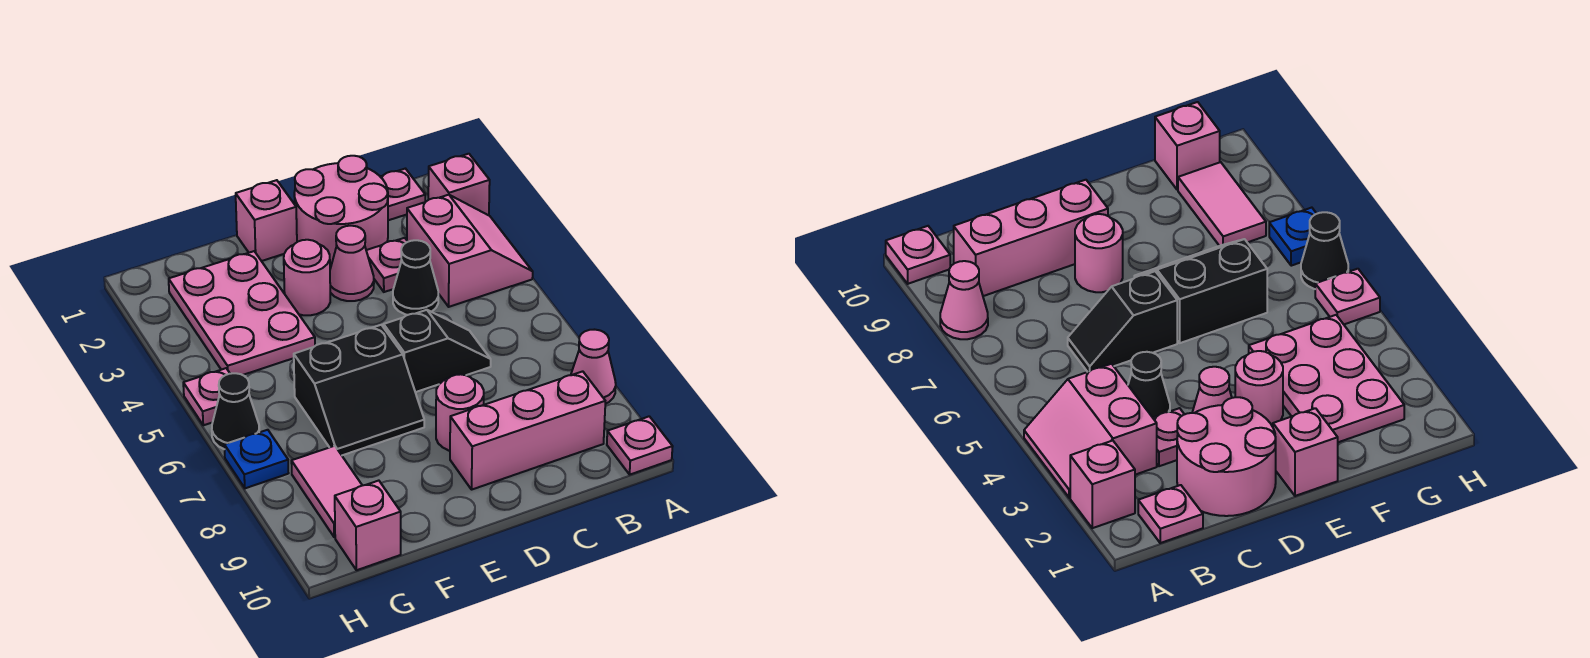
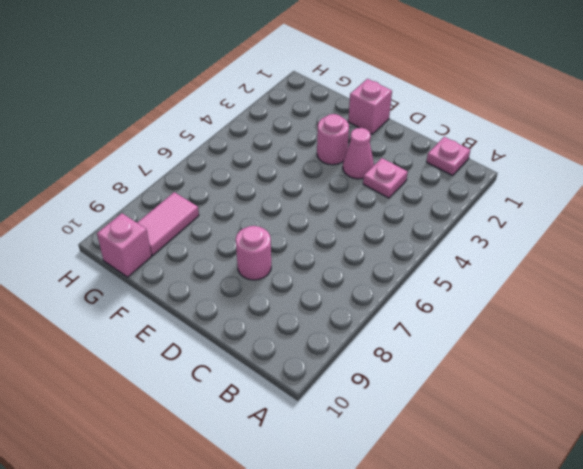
none -> pink 1x1 brick [428,154,490,215]
none -> pink 2x2 slope [407,195,533,307]
none -> pink 1x1 cone [571,330,616,404]

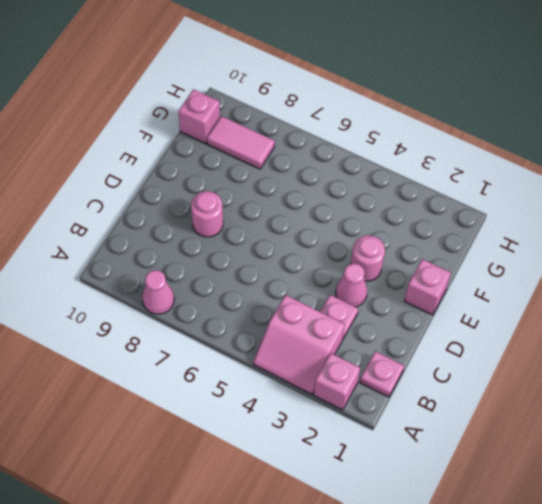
none -> pink 1x1 plate [607,416,673,474]
none -> pink 1x3 brick [450,371,605,489]
none -> pink 2x2 round brick [294,156,388,266]

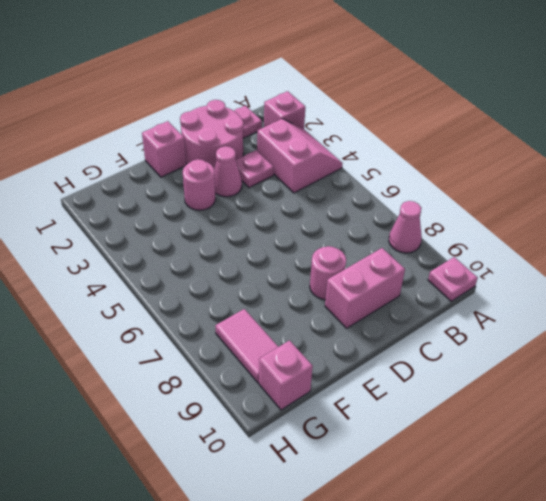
pink 1x2 brick [325,248,405,328] -> pink 1x3 brick [450,371,605,489]
none -> black 1x1 cone [393,240,438,315]
none -> black 1x2 slope [384,310,491,392]
none -> black 2x2 slope [294,325,424,455]

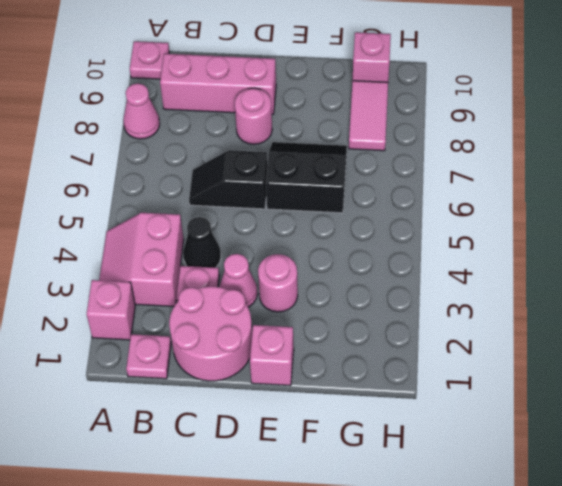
none -> pink 2x3 plate [169,251,315,375]
none -> pink 1x1 plate [183,368,230,425]
none -> black 1x1 cone [212,373,259,449]

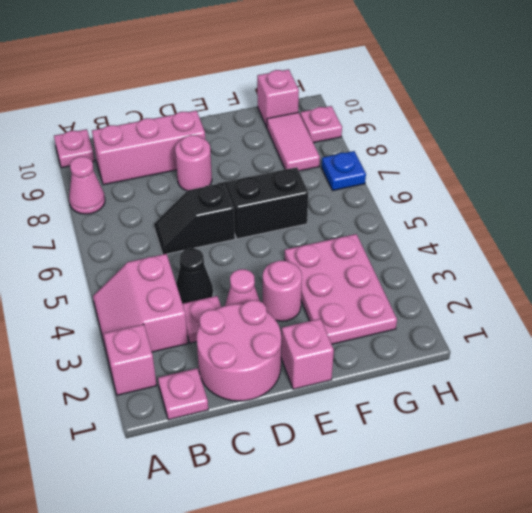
pink 1x1 plate [300,106,342,143] -> pink 1x1 plate moved to [183,368,230,425]
none -> black 1x1 cone [212,373,259,449]

